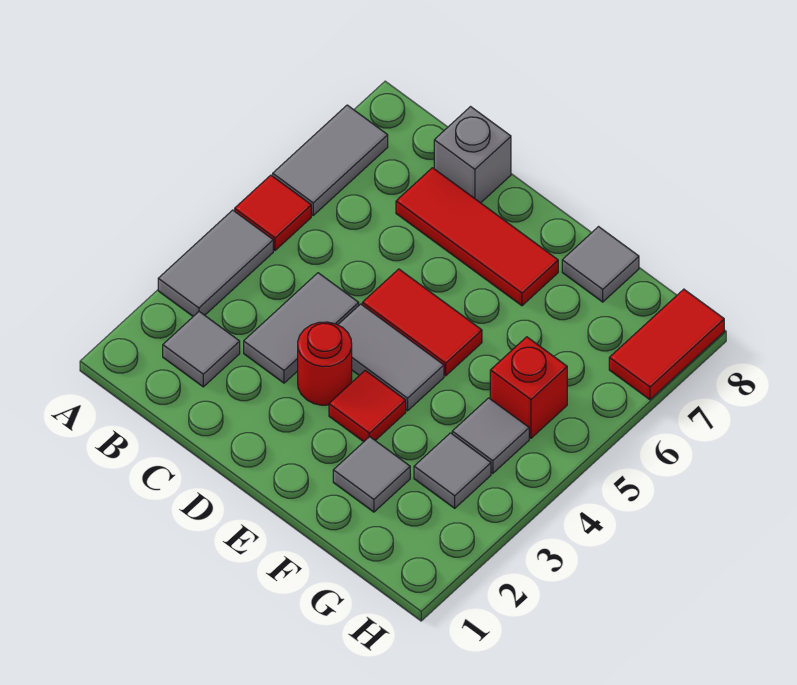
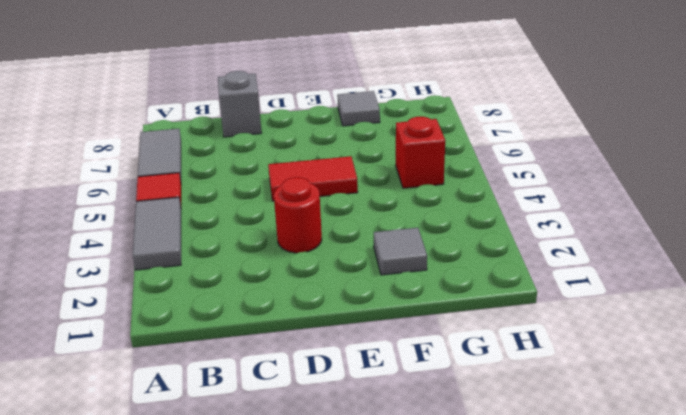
none -> grey 1x1 tile [163,312,240,387]
none -> grey 1x2 tile [244,273,359,383]
none -> red 1x3 tile [396,168,558,306]

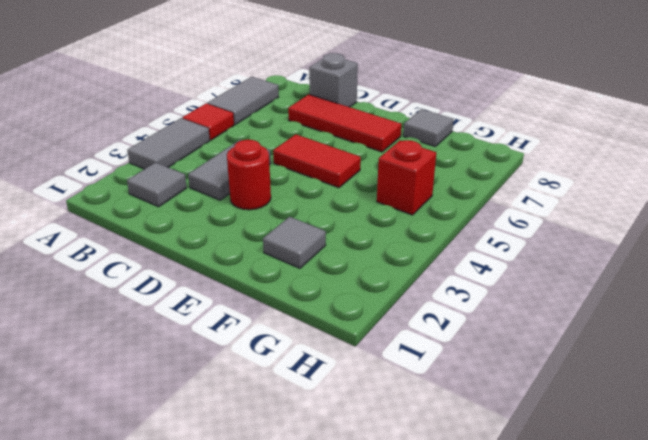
none -> grey 1x2 tile [338,304,444,411]
none -> red 1x1 tile [329,370,406,442]
none -> grey 1x1 tile [414,433,491,508]

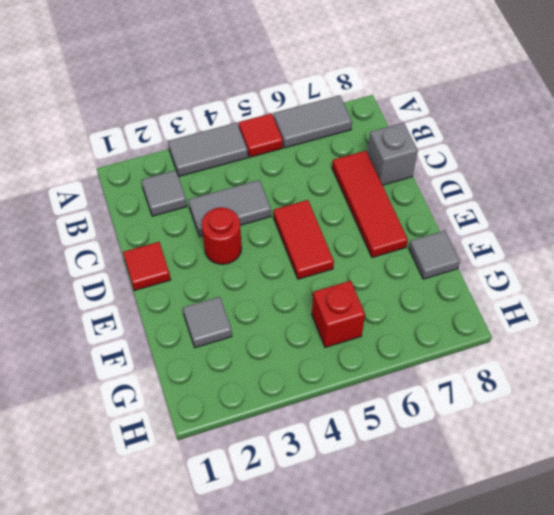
red 1x1 tile [123,242,171,291] -> red 1x1 tile moved to [329,370,406,442]
none -> grey 1x2 tile [338,304,444,411]
none -> grey 1x1 tile [414,433,491,508]
none -> grey 1x1 tile [452,398,529,473]

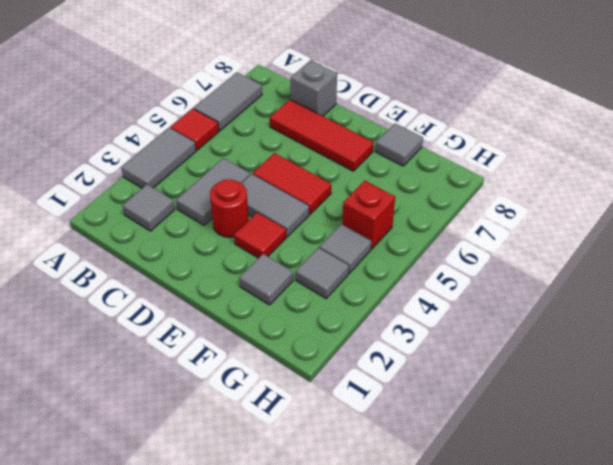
none -> red 1x2 tile [609,289,724,400]

